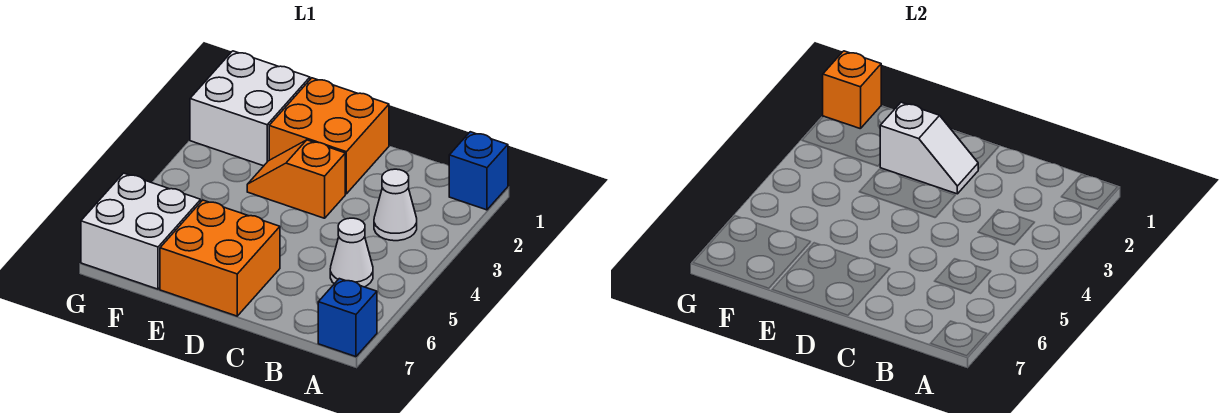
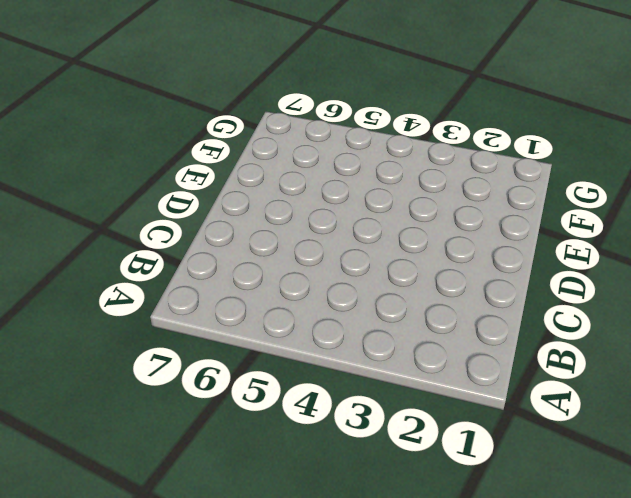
none -> blue 1x1 brick [449,132,508,210]
none -> blue 1x1 brick [318,279,377,357]

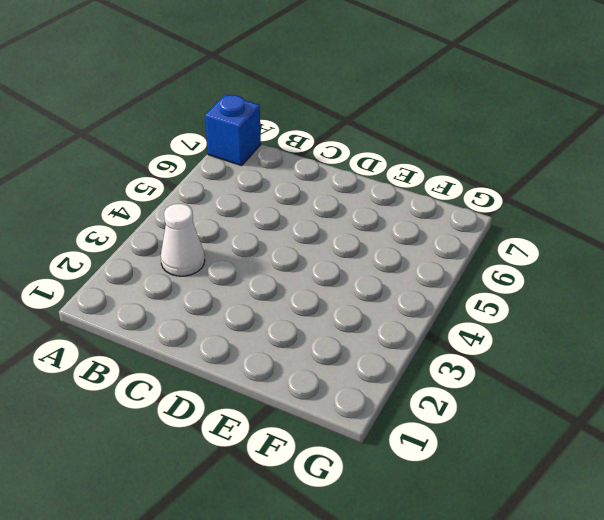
none -> blue 1x1 brick [449,132,508,210]
none -> white 1x1 cone [330,218,373,287]

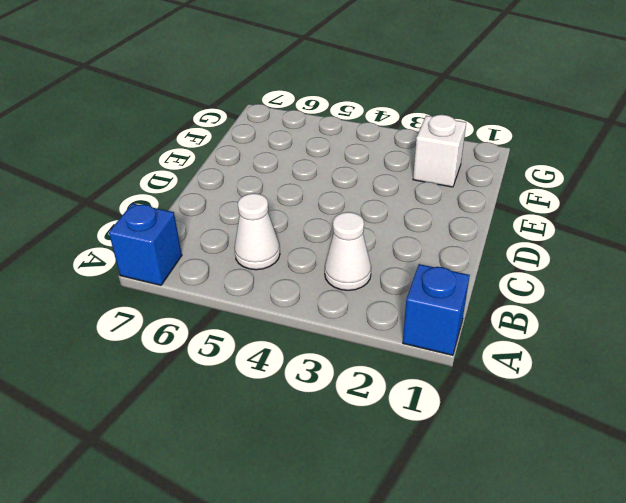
white 1x1 brick [413,115,466,187] -> white 2x2 brick [190,51,310,166]
none -> orange 2x2 brick [269,78,389,194]
none -> orange 1x2 slope [247,140,345,218]

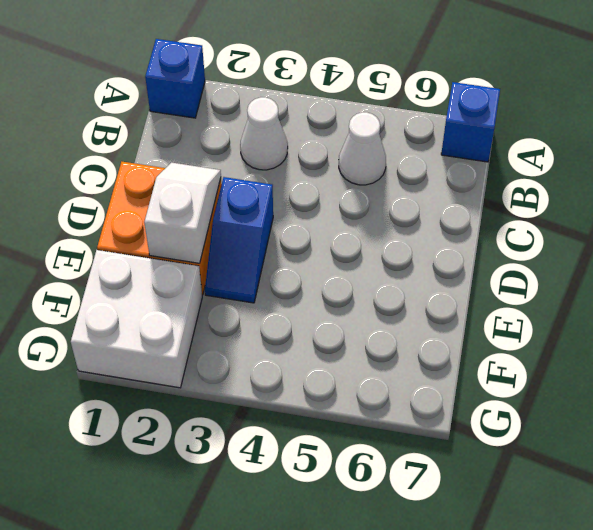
blue 1x2 slope [205,177,273,303] -> orange 1x2 slope [247,140,345,218]
none -> orange 2x2 brick [160,200,280,316]
none -> white 2x2 brick [81,173,201,289]

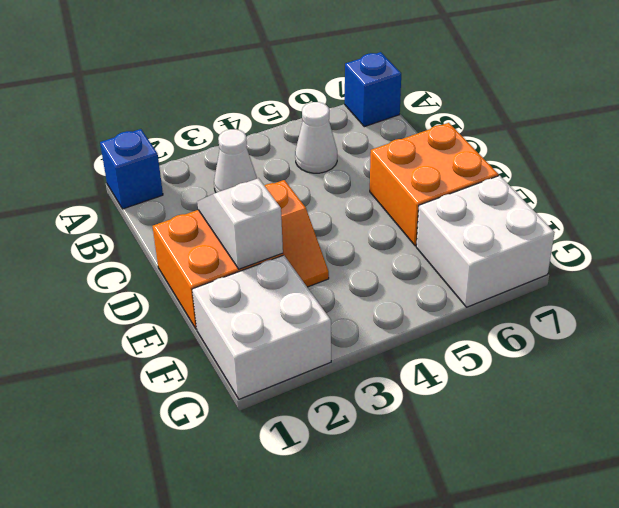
none -> orange 1x1 brick [823,51,881,129]

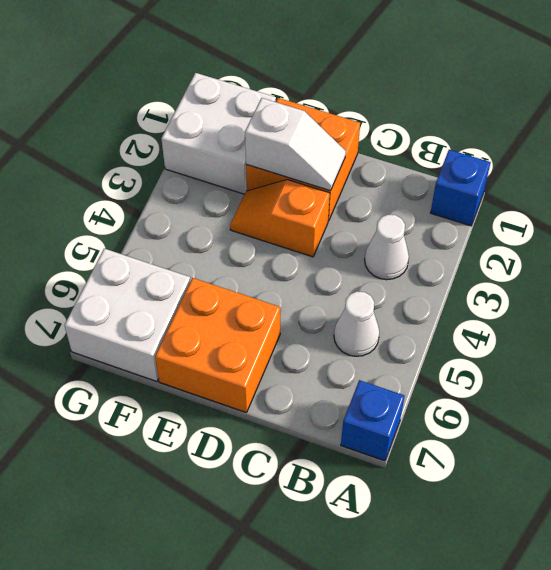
none -> orange 1x1 brick [823,51,881,129]

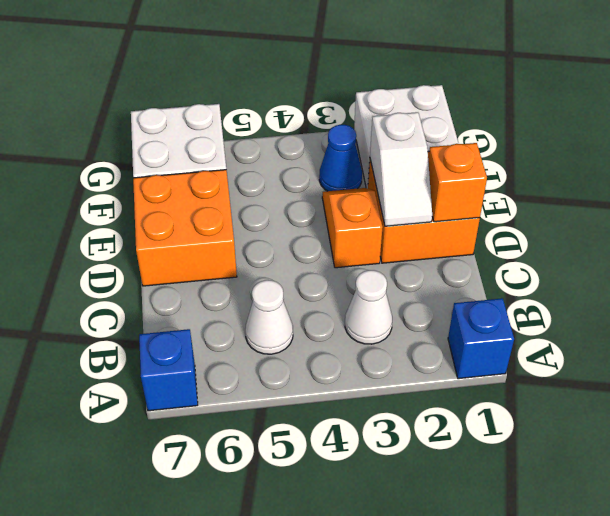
orange 1x1 brick [428,143,487,222] -> orange 1x1 brick moved to [823,51,881,129]
blue 1x1 cone [319,125,362,191] -> none

